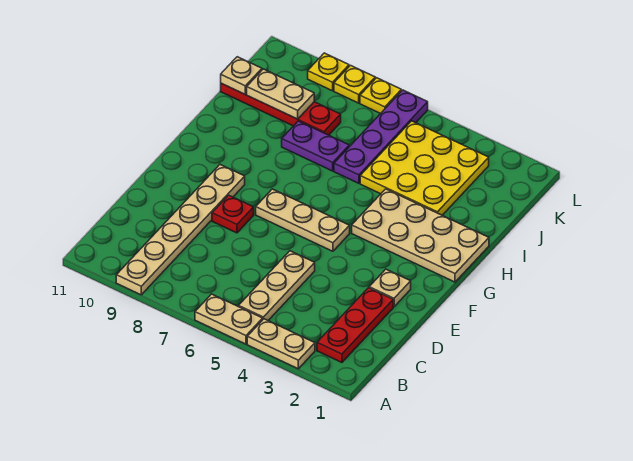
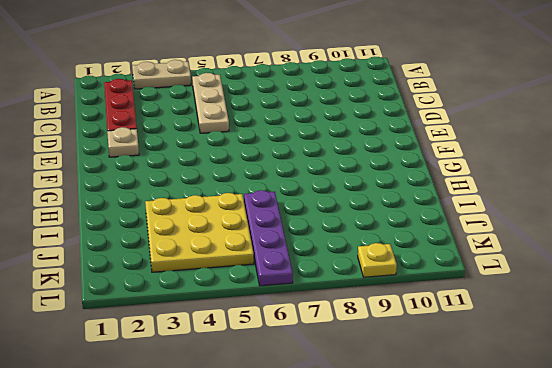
none -> tan 1x2 plate [195,294,263,344]
none -> tan 1x6 plate [116,165,245,295]
none -> red 1x1 plate [212,195,254,233]

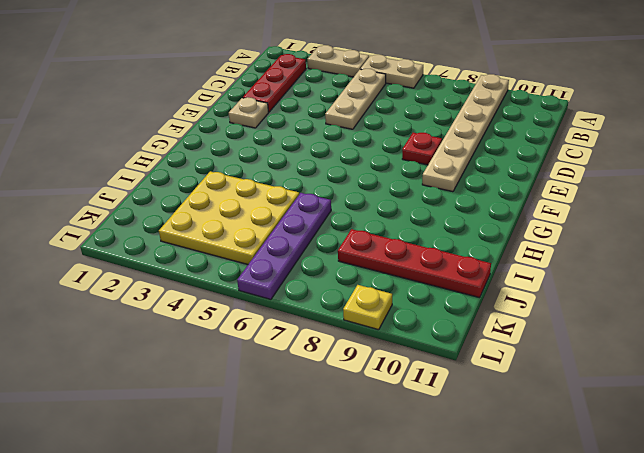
none -> tan 1x3 plate [256,189,350,251]
none -> tan 2x4 plate [352,189,489,282]
none -> purple 1x2 plate [282,121,349,171]

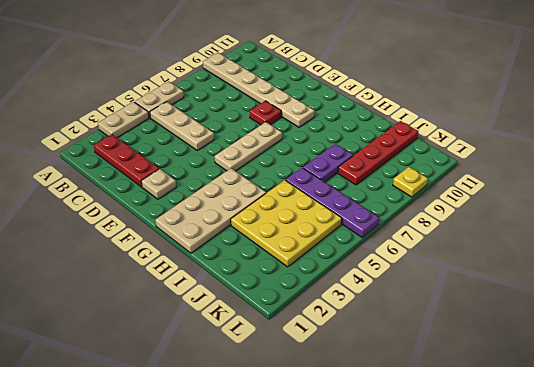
none -> yellow 1x1 plate [360,78,401,114]
none -> yellow 1x1 plate [334,66,375,103]
none -> tan 1x2 plate [247,69,314,119]

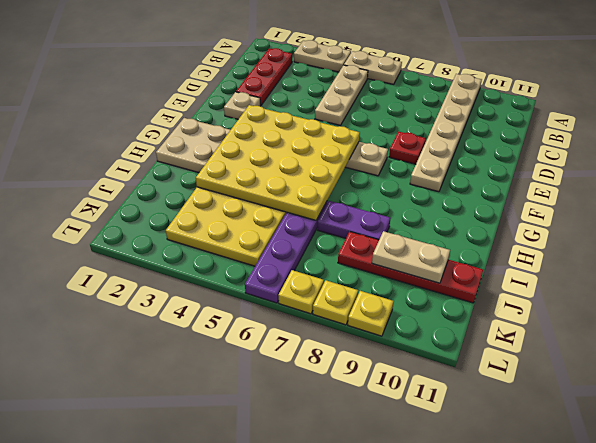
yellow 4x4 plate [196,105,360,220] -> none
none -> tan 1x1 plate [221,57,262,94]

